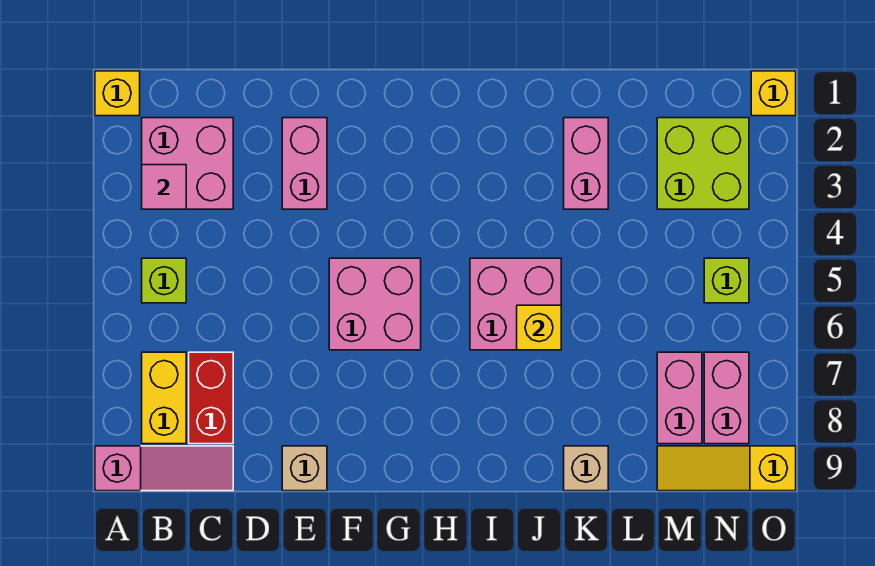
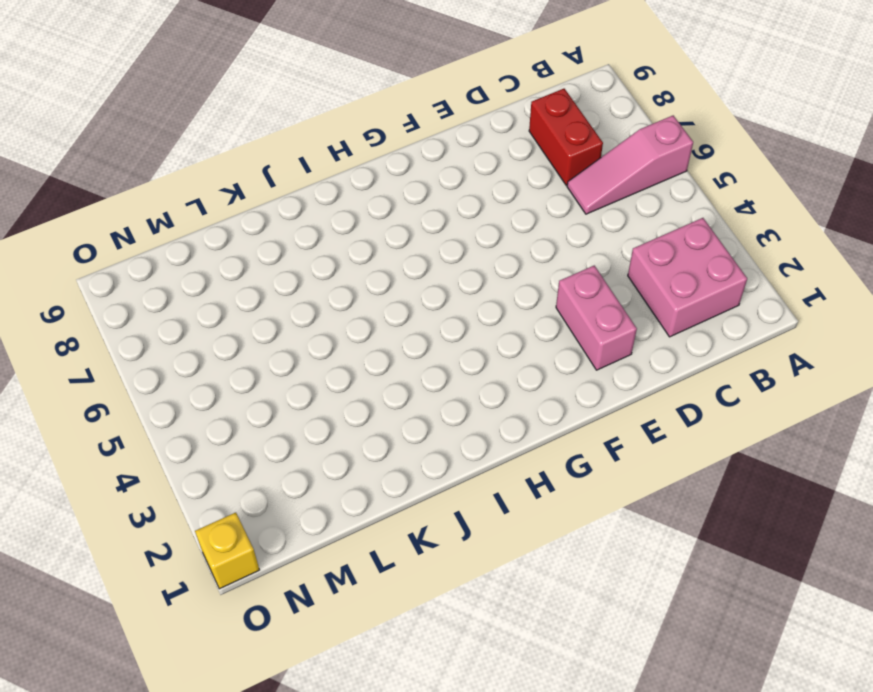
pink 1x3 slope [567,115,693,214] -> pink 1x3 slope moved to [95,446,233,491]
none -> yellow 1x1 brick [95,71,140,116]
none -> lime 1x1 brick [142,258,186,303]
none -> yellow 1x2 brick [142,352,186,444]

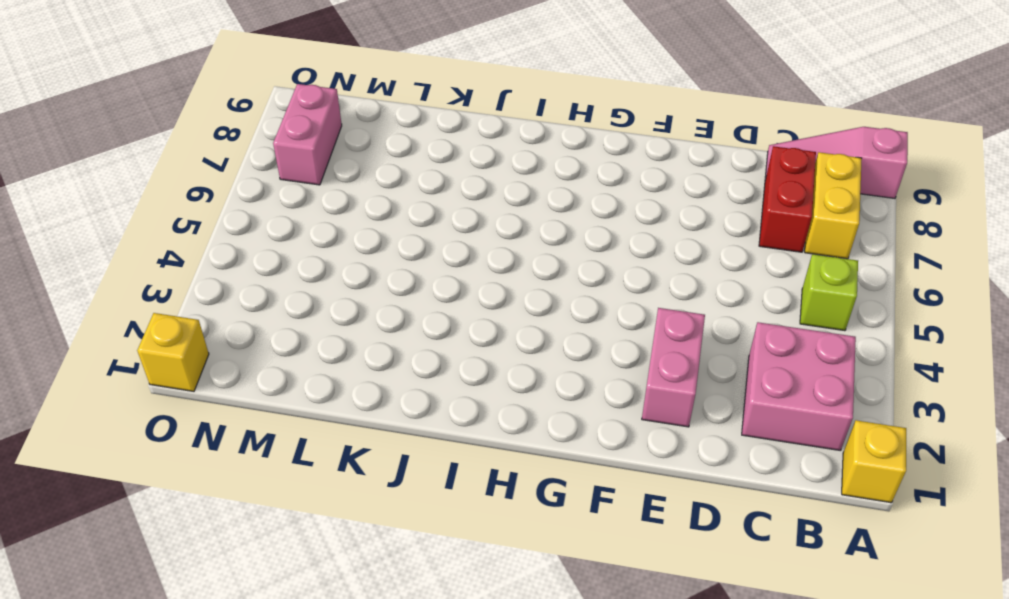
none -> tan 1x1 brick [282,446,327,491]
none -> pink 2x2 brick [329,258,421,350]
none -> pink 2x2 brick [470,258,561,350]

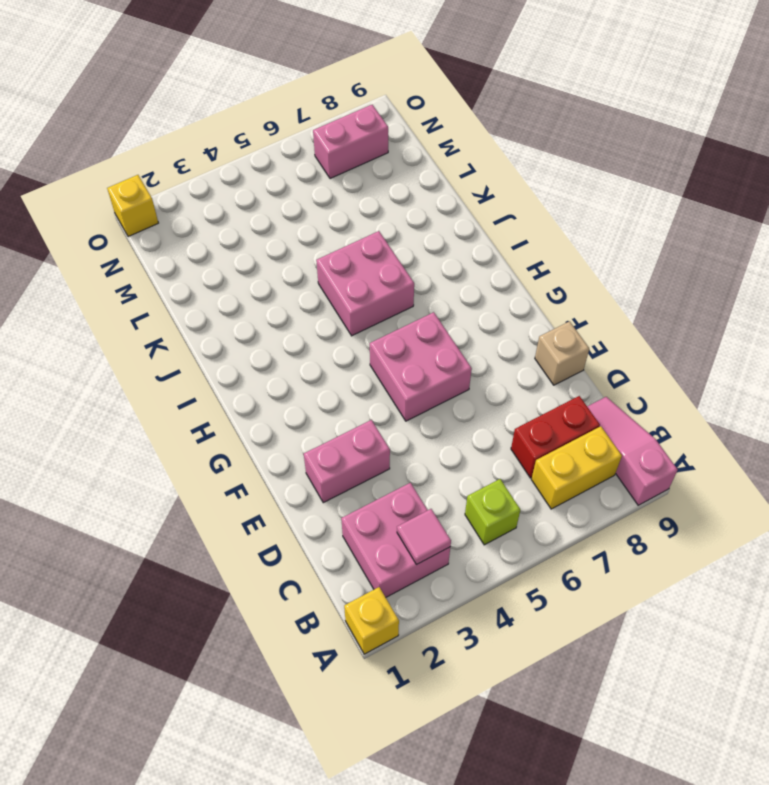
none -> pink 1x2 brick [564,118,608,209]
none -> tan 1x1 brick [564,446,608,491]
none -> lime 2x2 brick [657,118,749,209]

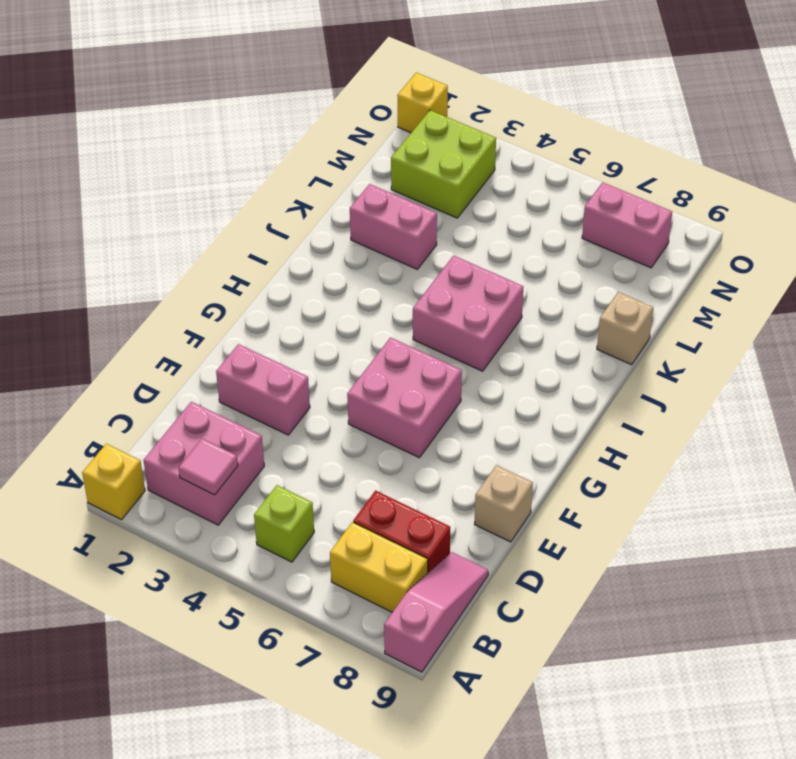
none -> pink 1x2 brick [657,352,702,444]
none -> yellow 1x3 slope [657,446,796,491]
none -> lime 1x1 brick [704,258,749,303]

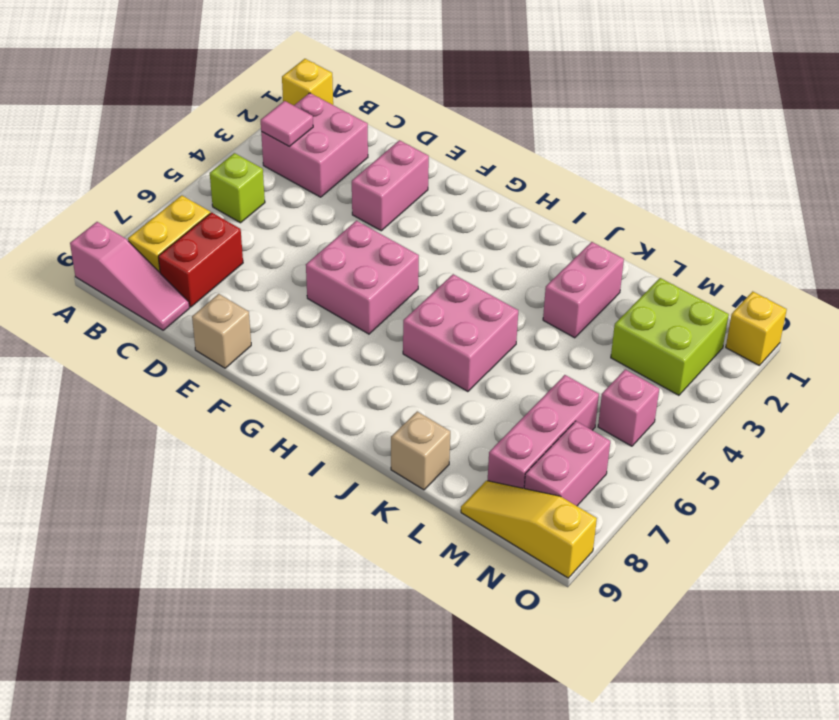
pink 1x3 brick [488,375,599,488] -> pink 1x2 brick [657,352,702,444]
pink 1x1 brick [598,369,659,446] -> lime 1x1 brick [704,258,749,303]
none -> yellow 1x1 brick [517,305,561,350]

